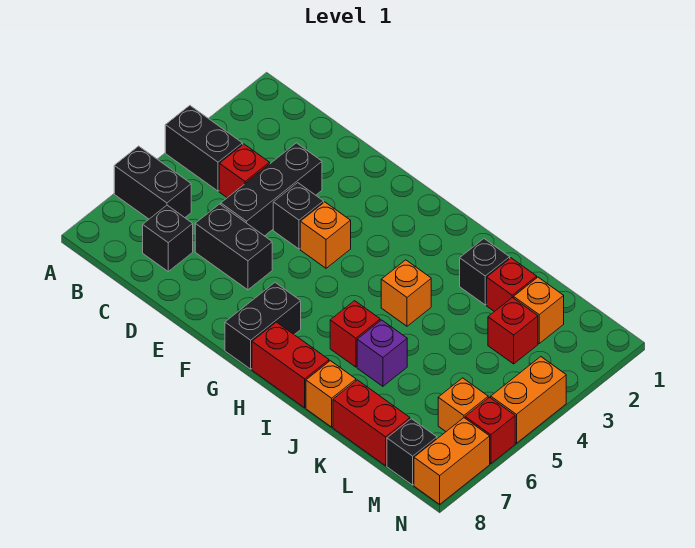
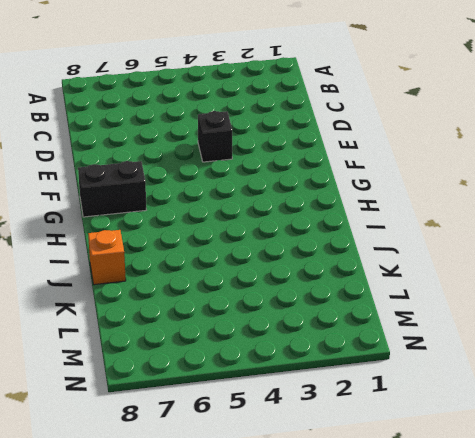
none -> black 1x2 brick [165,106,243,191]
none -> black 1x2 brick [114,146,191,219]
none -> red 1x1 brick [219,144,270,198]

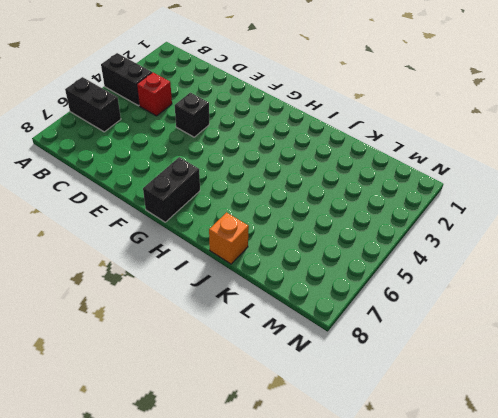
none -> black 1x1 brick [143,205,193,271]
none -> black 1x3 brick [221,143,322,236]
none -> black 1x2 brick [195,204,272,290]

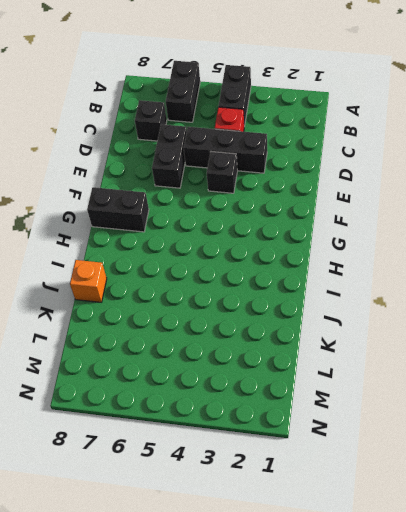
none -> orange 1x1 brick [300,202,351,268]
none -> red 1x2 brick [252,322,329,408]
none -> orange 1x1 brick [381,260,431,326]

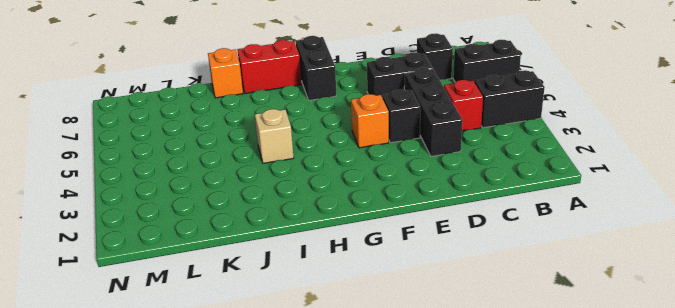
tan 1x1 brick [255,109,294,163] -> orange 1x1 brick [381,260,431,326]
none -> red 1x1 brick [330,301,380,367]
none -> black 1x1 brick [460,239,510,305]
none -> purple 1x1 brick [357,320,407,386]

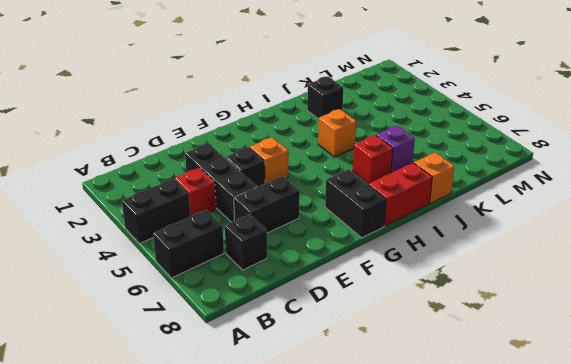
none -> red 1x1 brick [487,258,537,312]
none -> red 1x2 brick [333,380,410,466]
none -> orange 1x1 brick [514,277,564,343]

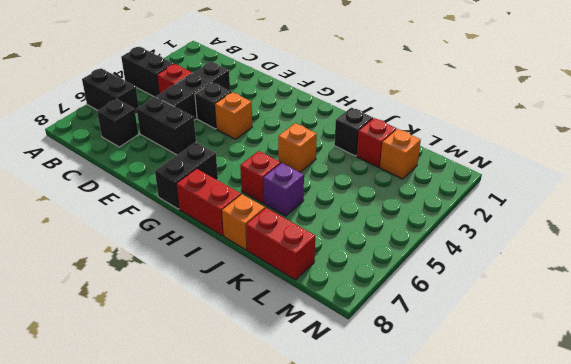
none -> red 1x1 brick [488,297,538,364]
none -> orange 1x1 brick [438,378,488,431]
none -> black 1x1 brick [387,419,437,485]

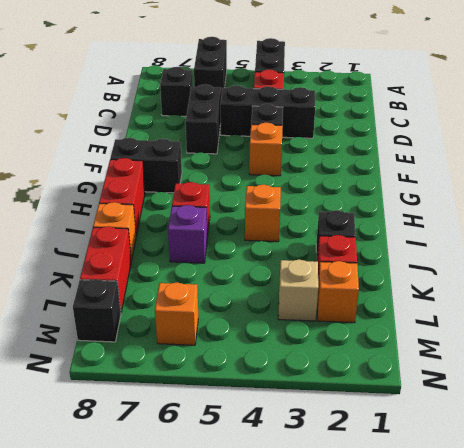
tan 1x1 brick [278,260,318,321] -> red 1x1 brick [488,297,538,364]
none -> orange 1x2 brick [491,357,566,443]
none -> red 1x1 brick [465,397,515,464]
none -> orange 1x2 brick [414,418,490,504]

